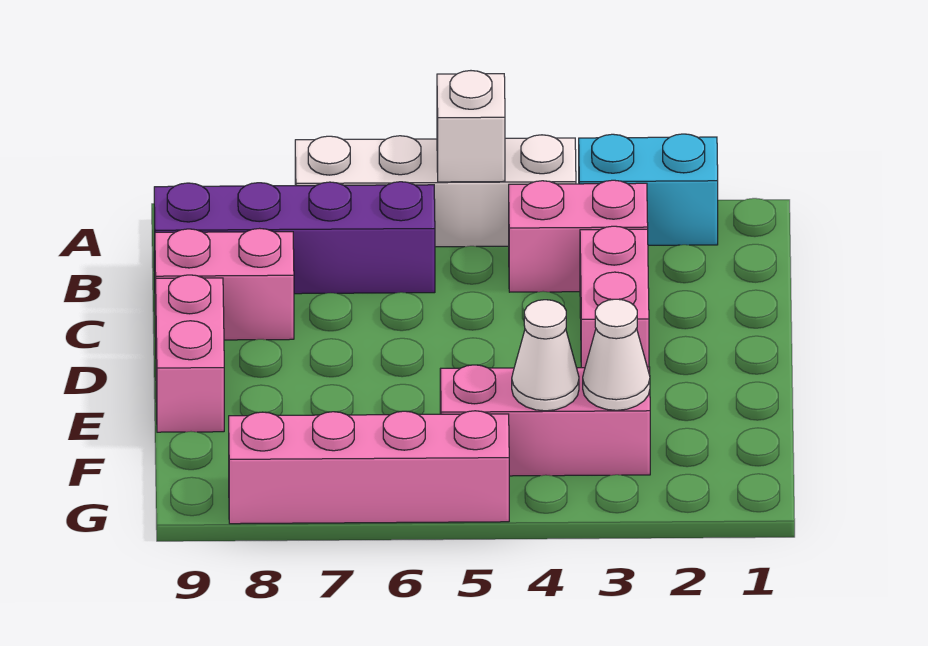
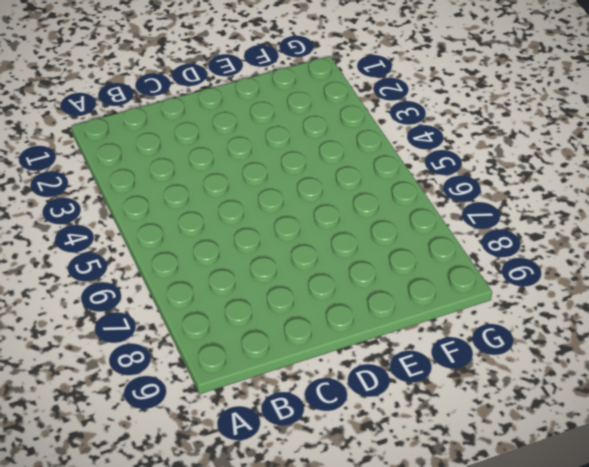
none -> cyan 1x2 brick [579,134,718,245]
none -> white 1x4 brick [295,135,576,247]
none -> pink 1x2 brick [509,180,648,292]

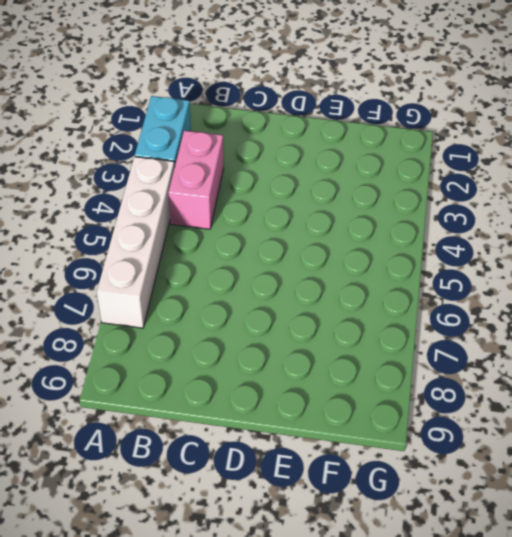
none -> purple 1x4 brick [154,182,435,294]
none -> pink 1x2 brick [580,226,649,368]
none -> pink 1x2 brick [155,228,294,340]

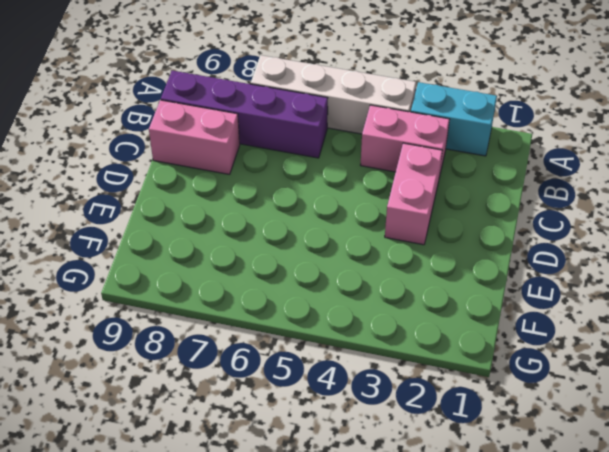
none -> pink 1x2 brick [156,275,224,432]
none -> pink 1x3 brick [440,365,650,476]
none -> pink 1x4 brick [229,411,509,524]

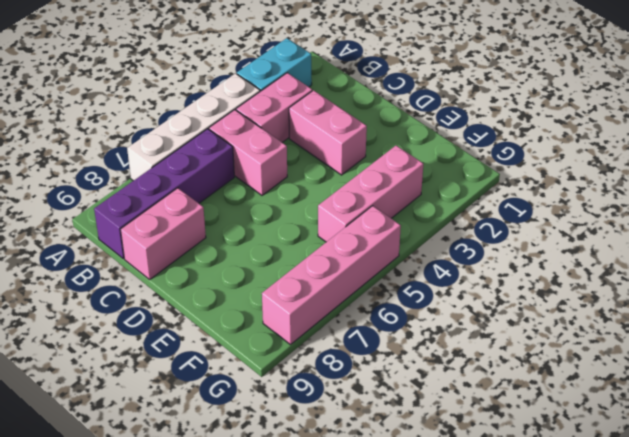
pink 1x2 brick [209,110,287,195] -> pink 1x2 brick moved to [156,275,224,432]
none -> white 1x1 brick [437,71,505,182]
none -> white 1x1 cone [583,299,650,410]
none -> white 1x1 cone [512,300,579,411]

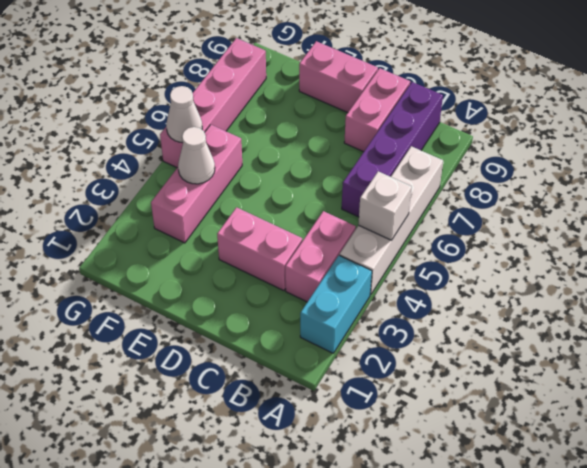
white 1x1 cone [166,86,202,142] -> white 1x1 cone moved to [583,299,650,410]

